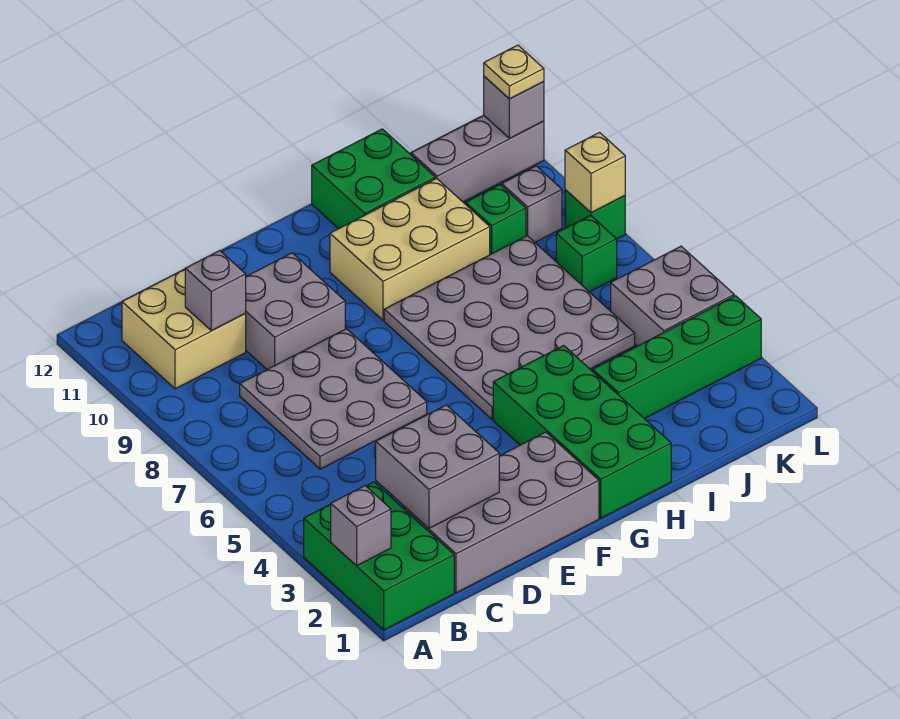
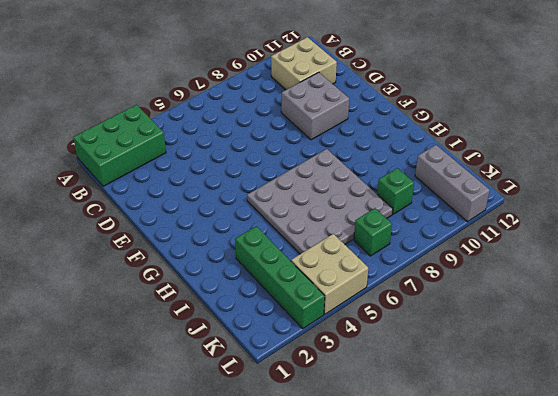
tan 2x2 brick [291,234,368,314] -> grey 2x2 brick [611,246,734,346]
none -> grey 2x4 brick [403,432,599,593]
none -> grey 3x3 plate [240,329,427,469]
none -> green 2x4 brick [493,345,671,518]

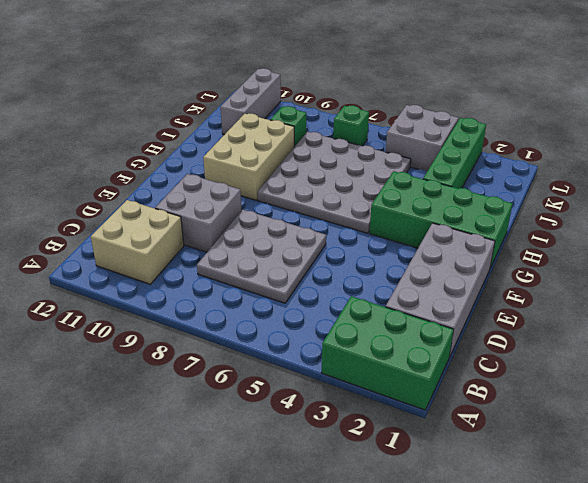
none -> green 2x2 brick [312,129,435,229]
none -> grey 1x1 brick [502,166,562,242]
none -> green 1x1 brick [565,190,625,239]

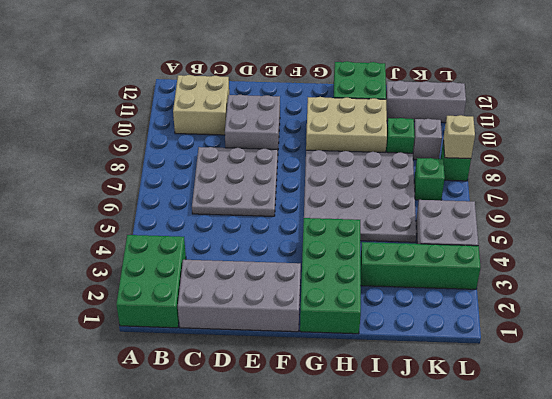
none -> grey 1x1 brick [331,486,391,566]
none -> grey 2x2 brick [376,405,499,528]
none -> grey 1x1 brick [185,251,246,331]

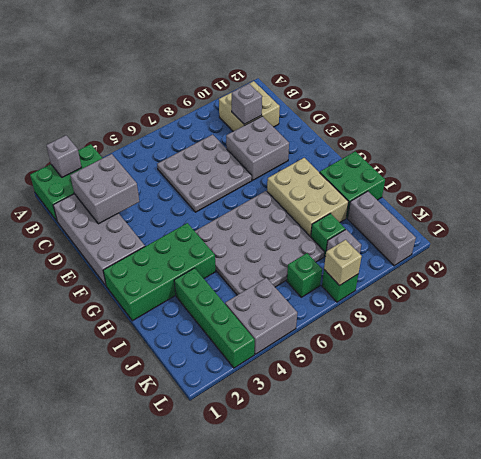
none -> grey 1x1 brick [484,76,544,138]
none -> tan 1x1 plate [484,45,544,99]

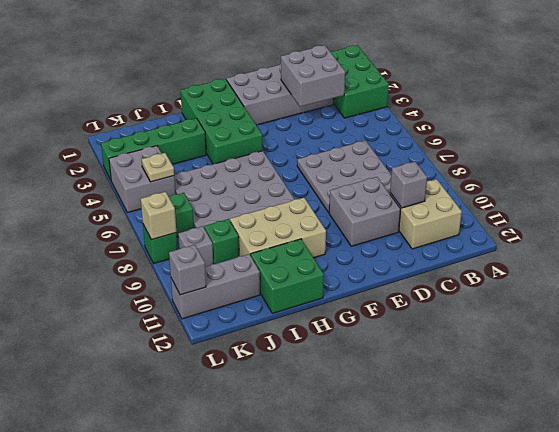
tan 1x1 plate [142,153,174,182] -> tan 1x1 plate moved to [484,45,544,99]
none -> grey 1x1 brick [331,486,391,566]

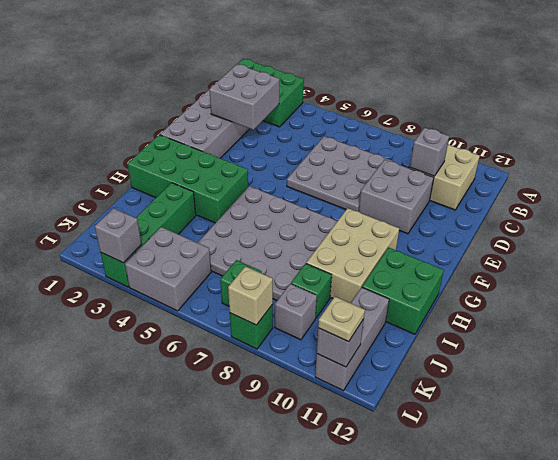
grey 1x1 brick [95,208,142,263] -> grey 1x1 brick moved to [331,486,391,566]

